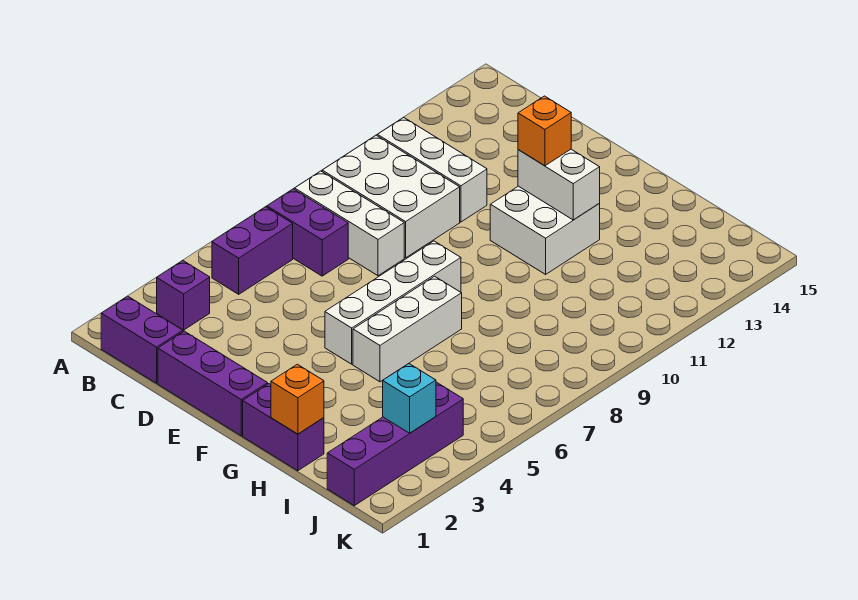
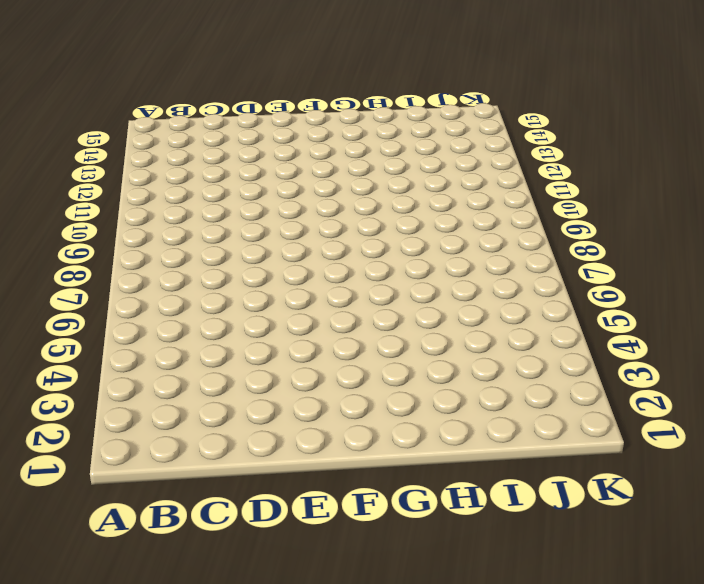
none -> purple 1x2 brick [101,296,183,383]
none -> purple 1x1 brick [157,261,210,330]
none -> purple 1x2 brick [212,207,293,294]

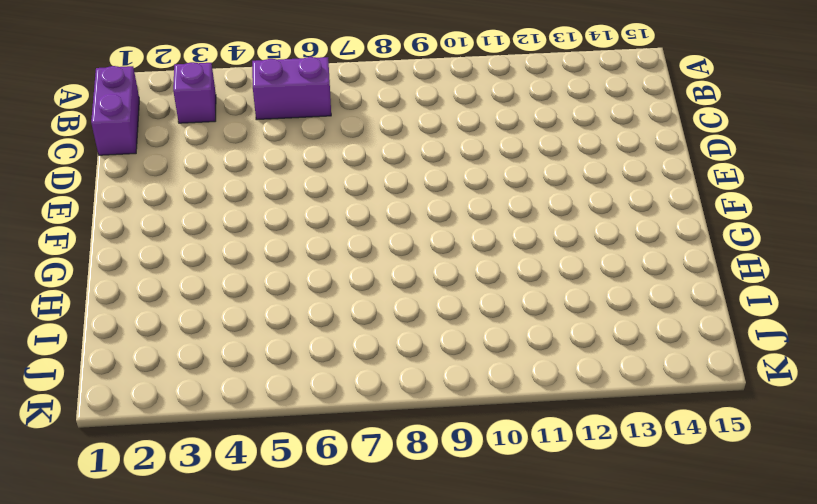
none -> purple 1x2 brick [267,189,348,276]
none -> white 1x3 brick [295,171,404,276]
none -> white 2x3 brick [322,135,460,258]

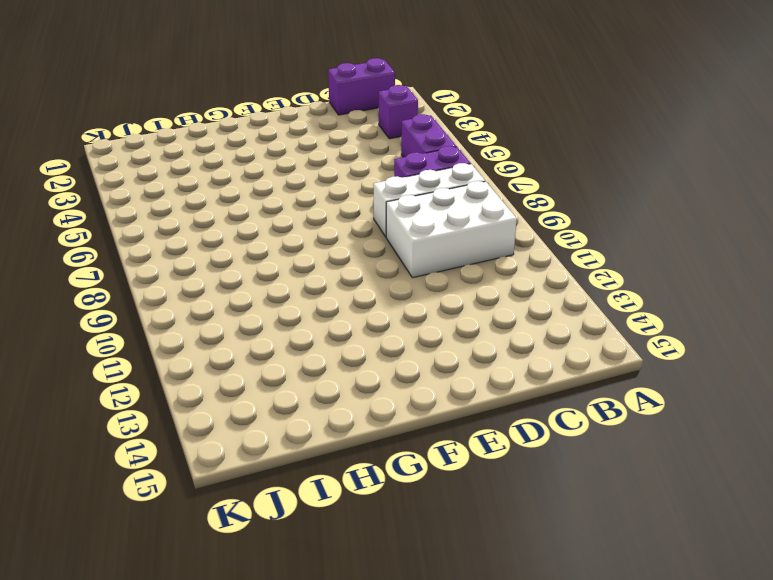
none -> white 1x3 brick [377,117,487,222]
none -> purple 1x3 brick [158,331,268,436]
none -> white 1x4 brick [325,241,461,364]

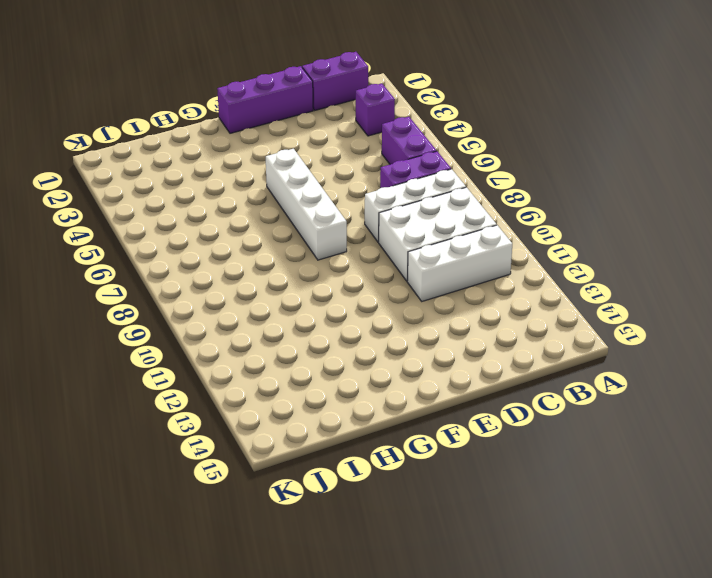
none -> white 2x2 brick [490,186,600,274]
none -> purple 1x2 brick [243,384,324,471]
none -> white 1x3 brick [353,276,462,382]

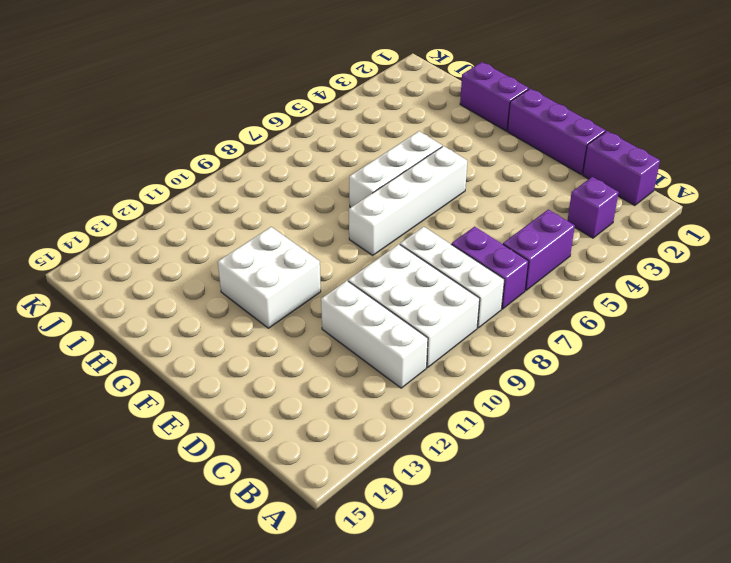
none -> purple 1x4 brick [327,382,463,506]
none -> white 1x2 brick [518,149,600,220]
none -> orange 1x1 brick [271,364,324,434]

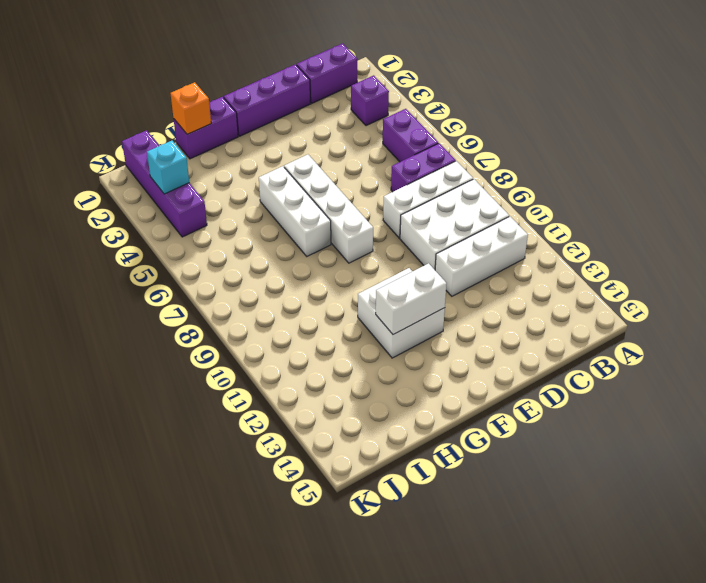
none -> orange 1x1 brick [518,96,571,166]

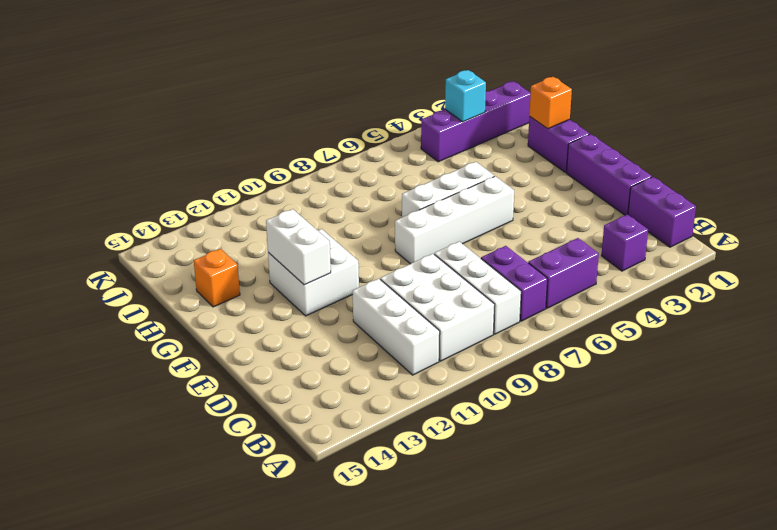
orange 1x1 brick [194,249,240,307] -> orange 1x1 brick moved to [518,96,571,166]

